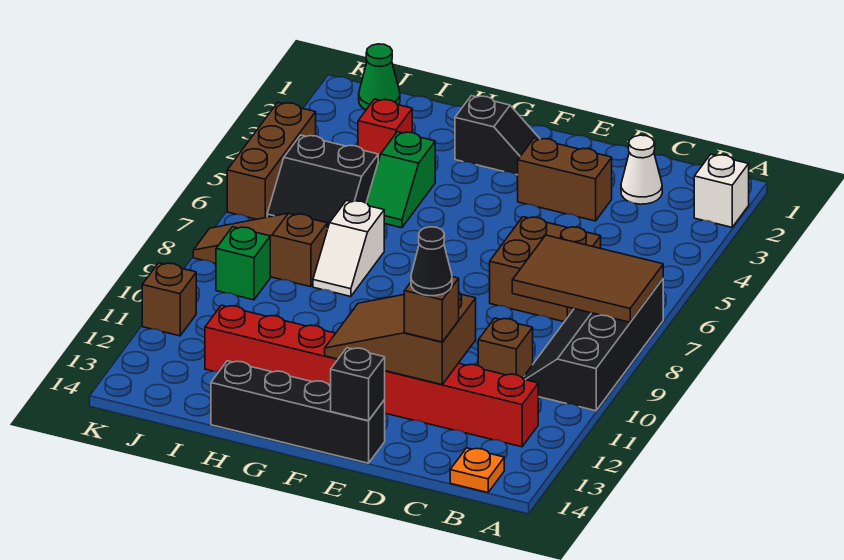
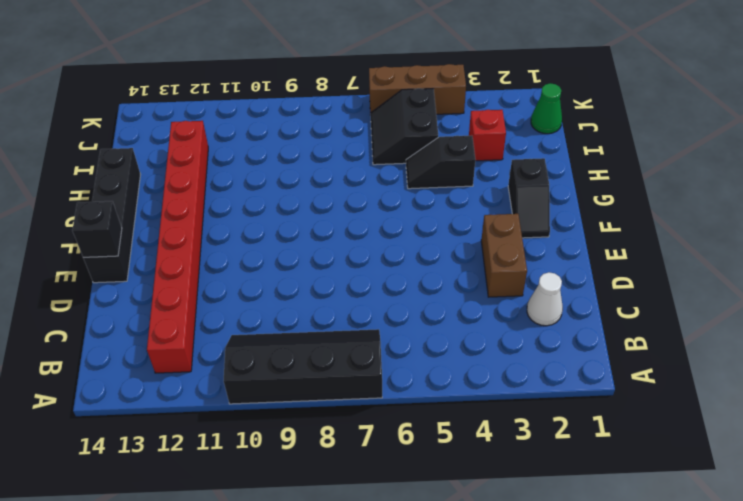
black 1x2 slope [406,136,475,189] -> green 1x2 slope [366,132,435,228]
none -> white 1x1 brick [694,154,749,227]
none -> orange 1x1 plate [450,448,504,493]
none -> brown 2x2 brick [490,217,601,322]

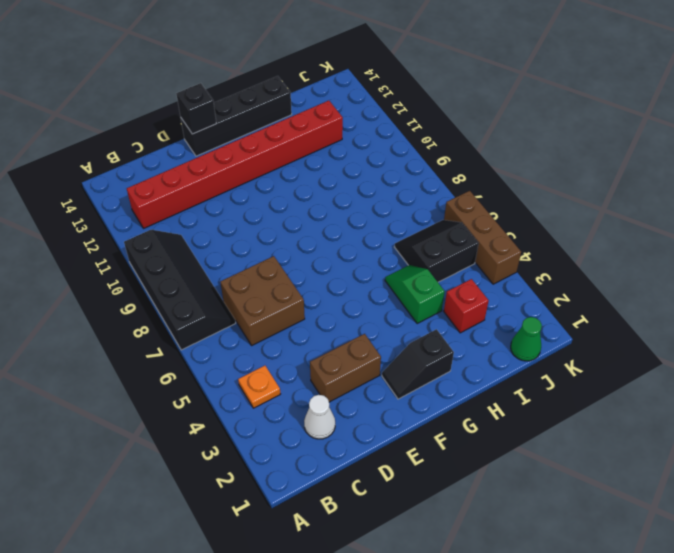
orange 1x1 plate [238,366,280,408] -> orange 1x1 plate moved to [450,448,504,493]
none -> white 1x1 brick [694,154,749,227]
none -> brown 1x1 brick [478,318,533,378]
none -> white 1x2 slope [313,200,384,296]

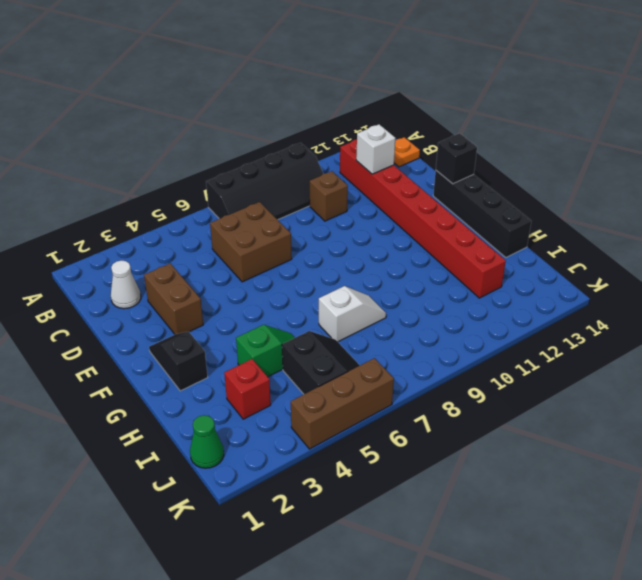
white 1x1 brick [356,124,395,174] -> white 1x1 brick moved to [694,154,749,227]
none -> brown 1x3 slope [193,213,327,287]
none -> green 1x1 brick [216,227,270,300]
none -> brown 1x1 brick [142,263,196,336]

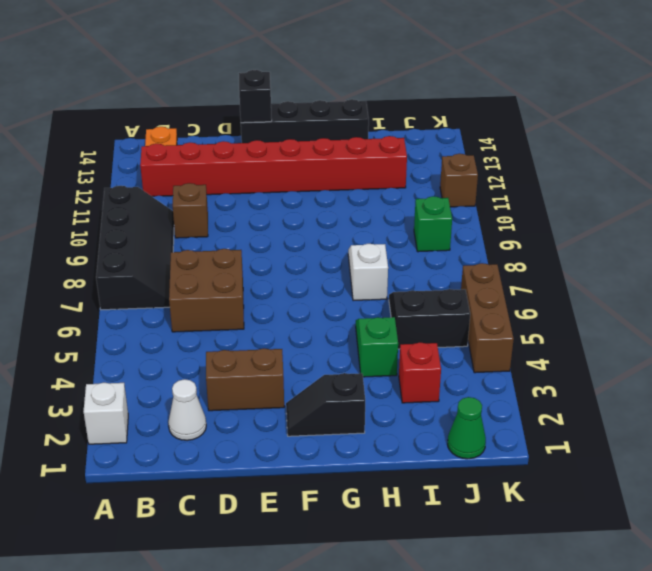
none -> brown 1x3 slope [193,213,327,287]
none -> brown 2x3 tile [512,235,663,322]
none -> brown 2x3 slope [325,293,476,385]

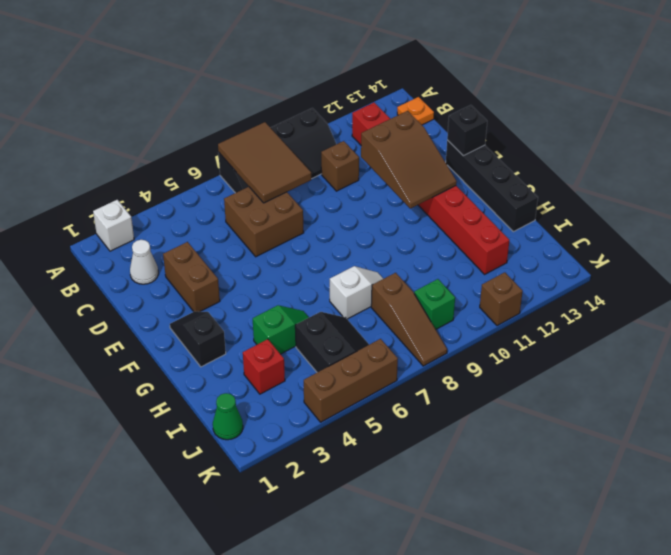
none -> brown 1x1 brick [404,277,459,342]
none -> black 1x1 cone [411,227,452,296]

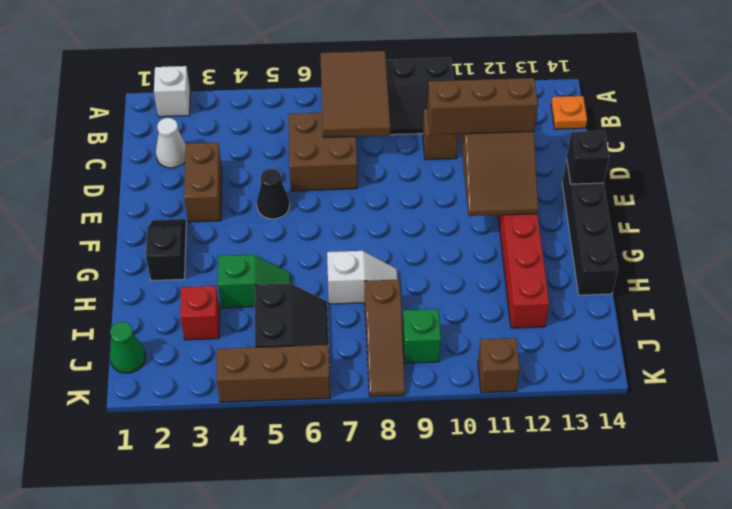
brown 1x3 brick [427,78,538,135] -> brown 1x1 brick [404,277,459,342]
black 1x1 cone [257,168,290,219] -> black 1x1 cone moved to [411,227,452,296]

